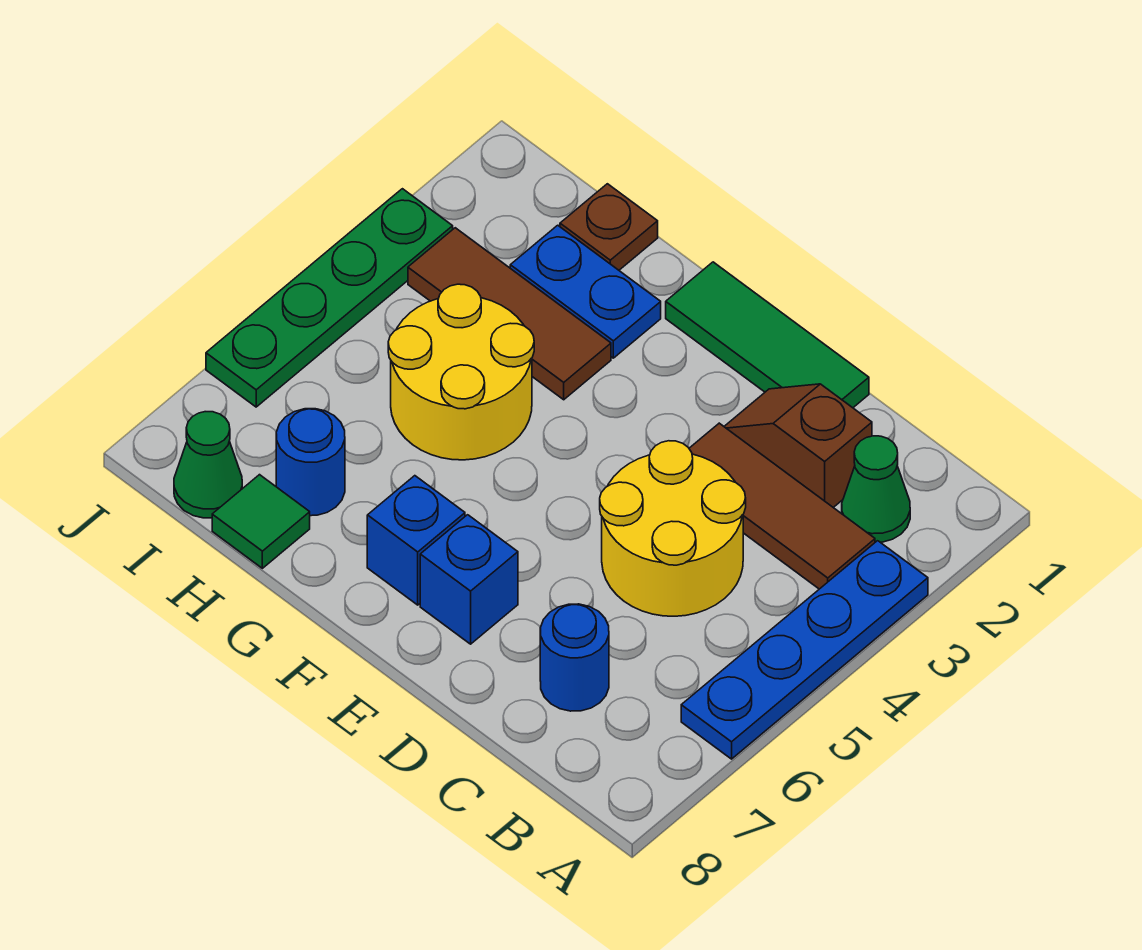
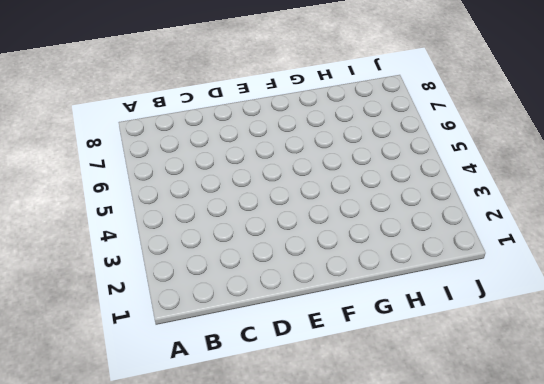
none -> blue 1x4 plate [681,541,928,759]
none -> green 1x1 cone [842,436,910,542]
none -> brown 1x3 tile [689,423,875,589]

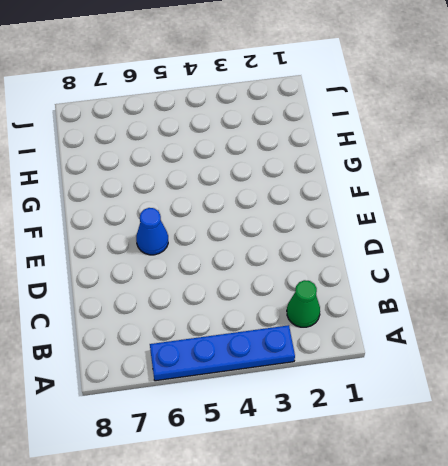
blue 1x1 cone [136,208,168,255] -> none
none -> brown 1x3 tile [689,423,875,589]
none -> brown 1x2 slope [724,384,872,508]
none -> yellow 2x2 round brick [600,441,746,616]

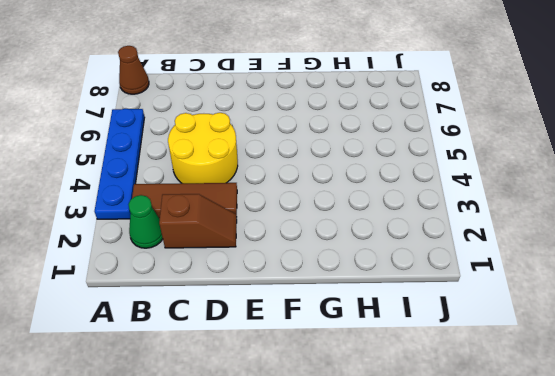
brown 1x1 cone [118,46,149,94] -> none
none -> blue 1x1 round brick [540,604,609,711]
none -> green 1x3 tile [666,262,869,408]
none -> blue 1x1 brick [420,515,518,644]

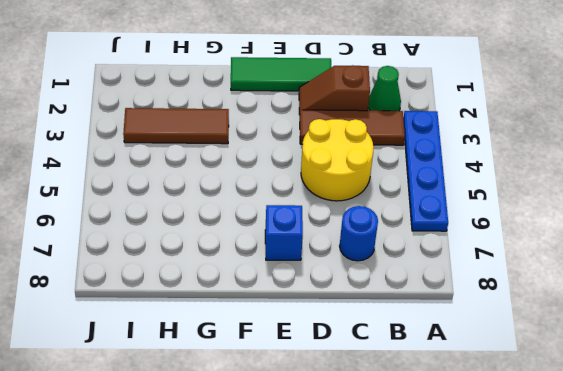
none -> blue 1x1 brick [367,476,465,605]
none -> blue 1x2 plate [510,225,661,358]
none -> yellow 2x2 round brick [388,284,534,460]

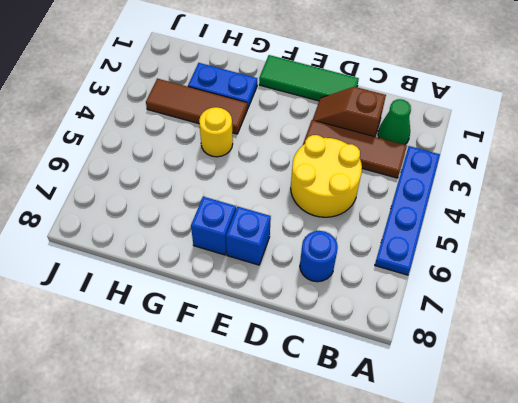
yellow 1x1 round brick [199,107,233,157] -> yellow 2x2 round brick [388,284,534,460]
none -> brown 1x1 plate [560,184,658,270]
none -> blue 1x1 round brick [276,409,345,516]
none -> green 1x1 tile [212,475,310,568]

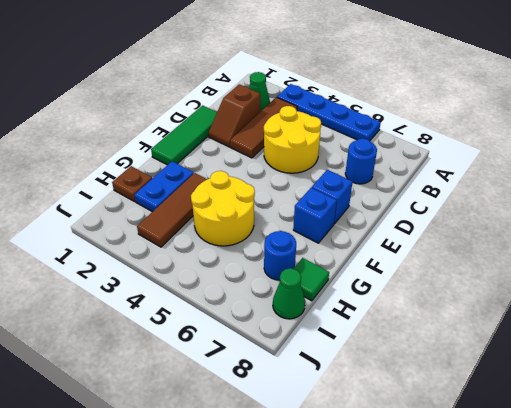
none -> green 1x4 plate [206,189,453,407]

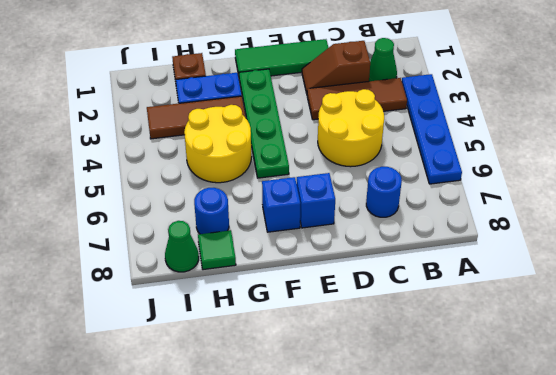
green 1x4 plate [239,69,289,178] -> green 1x4 plate moved to [206,189,453,407]

